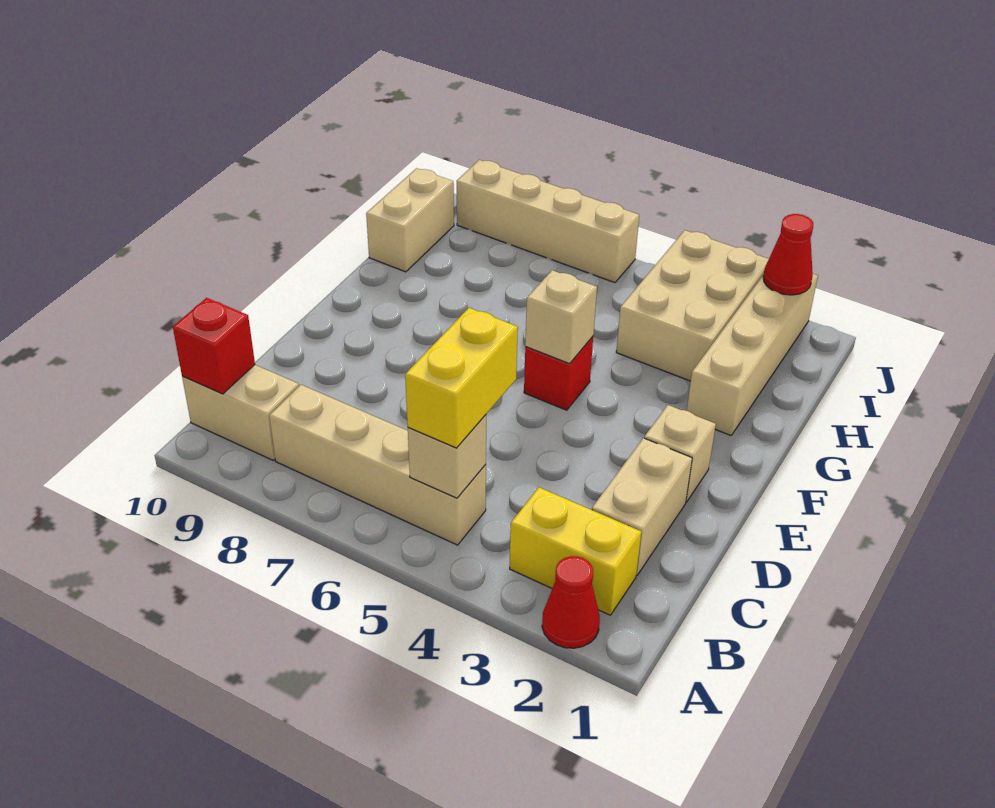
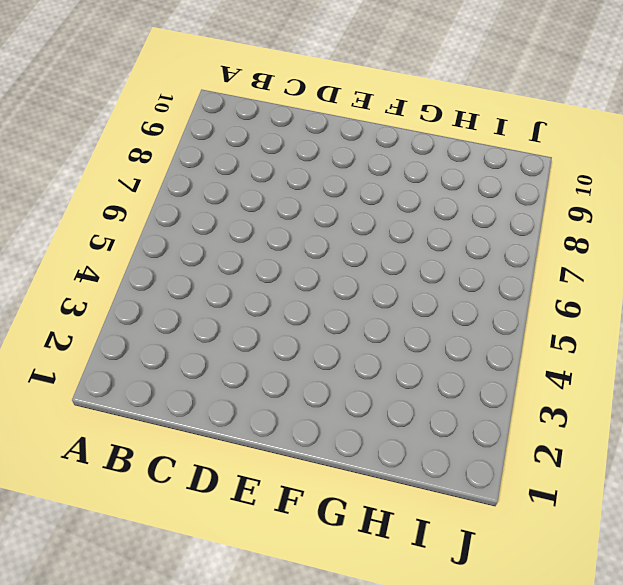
none -> red 1x1 cone [542,556,600,648]
none -> yellow 1x2 brick [510,487,641,615]
none -> tan 1x4 brick [269,385,486,545]

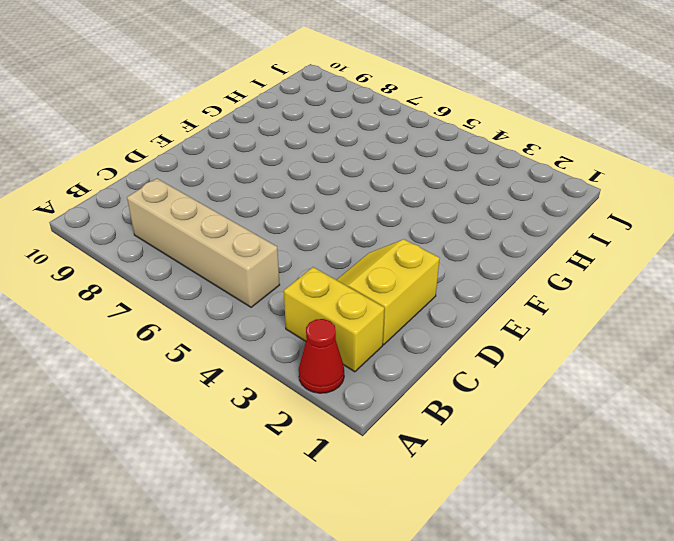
yellow 2x2 slope [337,239,440,345] -> tan 1x2 brick [592,438,692,576]
none -> tan 1x2 brick [182,365,299,460]
none -> tan 1x1 brick [644,405,716,502]
none -> red 1x1 brick [524,337,593,410]

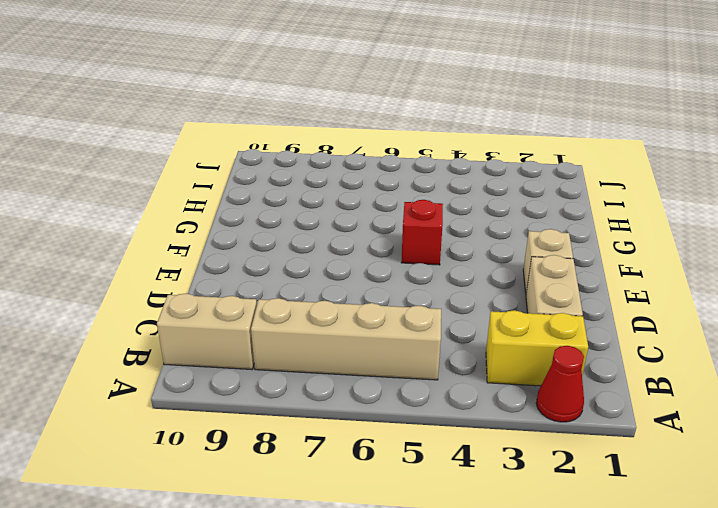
none -> tan 1x4 brick [687,274,818,435]
none -> tan 2x3 brick [616,230,769,381]
none -> tan 1x2 brick [366,168,454,272]

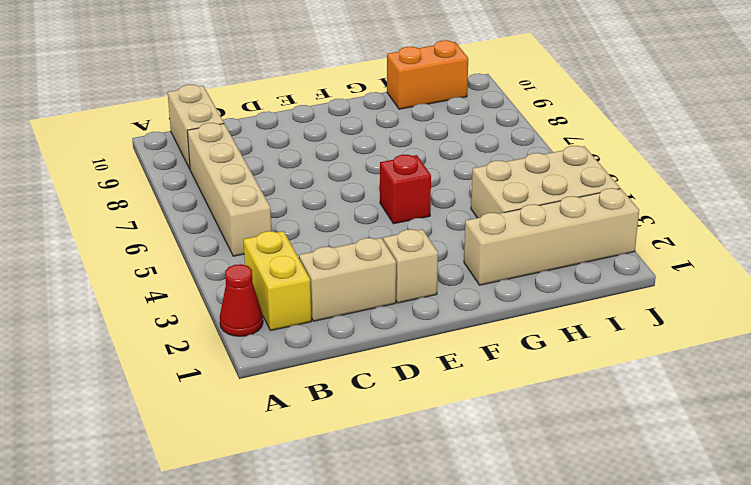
orange 1x2 brick [387,40,468,109] -> tan 1x2 brick [366,168,454,272]
none -> tan 1x4 brick [457,160,639,283]
none -> tan 1x1 brick [408,415,486,498]
none -> red 1x1 brick [173,298,255,394]

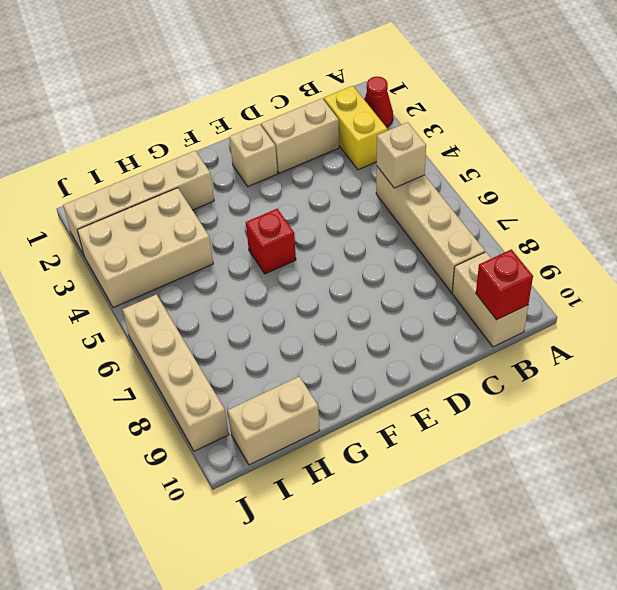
none -> tan 1x1 brick [525,270,597,364]
none -> red 1x1 cone [763,214,813,295]
none -> yellow 1x2 brick [405,308,518,448]

